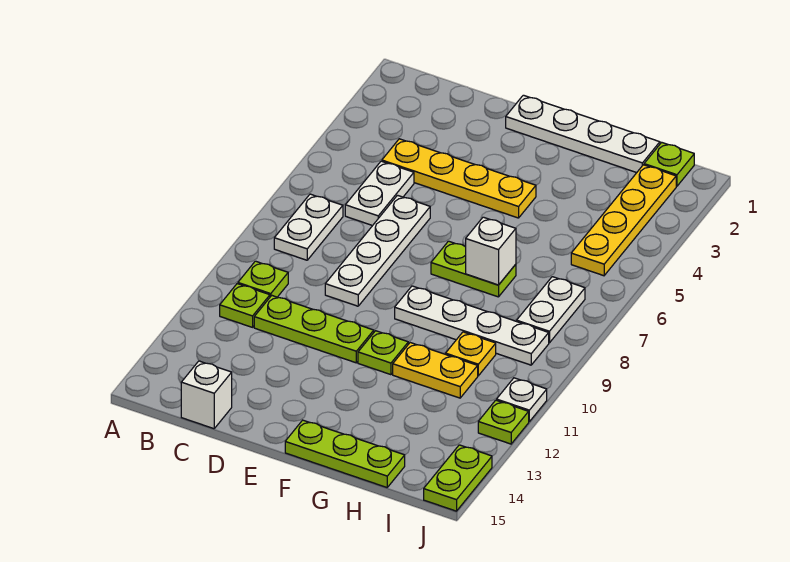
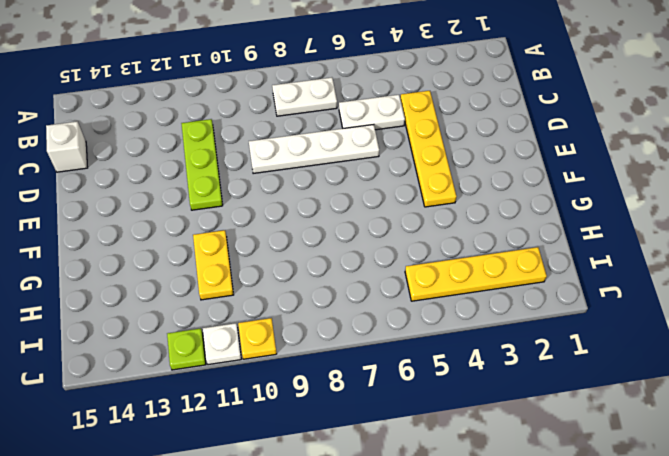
yellow 1x1 plate [238,318,277,359] -> yellow 1x1 plate moved to [446,332,496,376]
none -> lime 1x1 plate [238,261,288,297]
none -> lime 1x1 plate [220,284,270,327]
none -> white 1x4 plate [506,95,660,173]

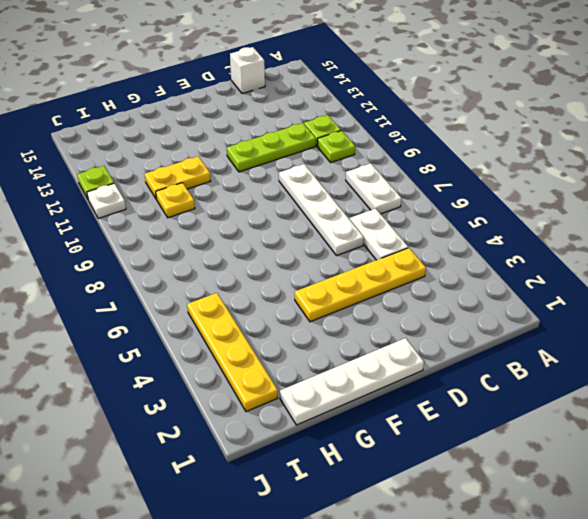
none -> lime 1x2 plate [431,241,516,297]
none -> white 1x4 plate [395,286,549,365]
none -> lime 1x1 plate [358,331,408,375]

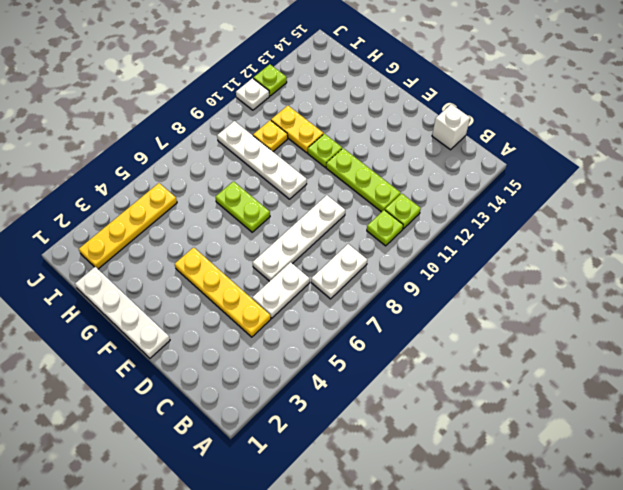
none -> lime 1x3 plate [285,420,405,487]
none -> lime 1x1 plate [644,142,694,186]
none -> white 1x2 plate [517,277,585,343]

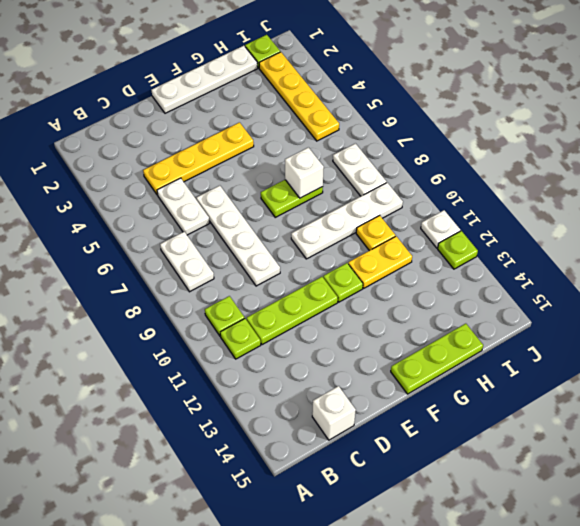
none -> lime 1x2 plate [424,445,492,511]

